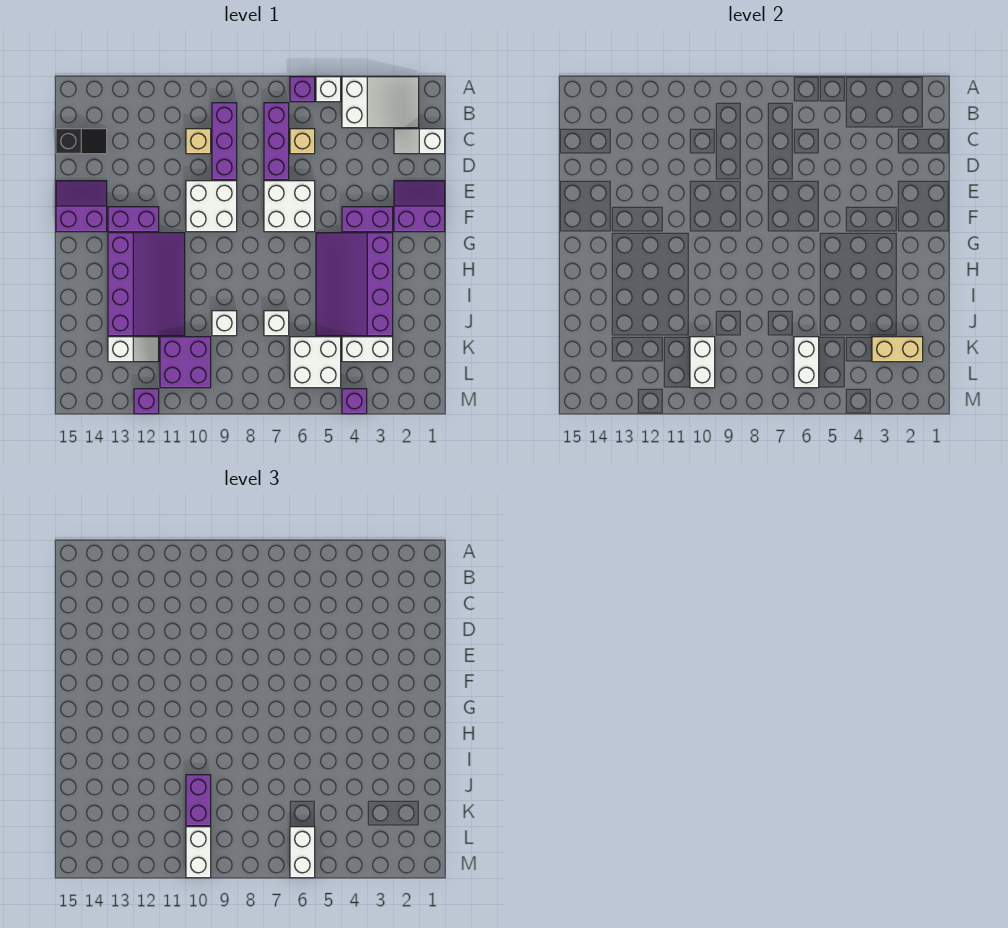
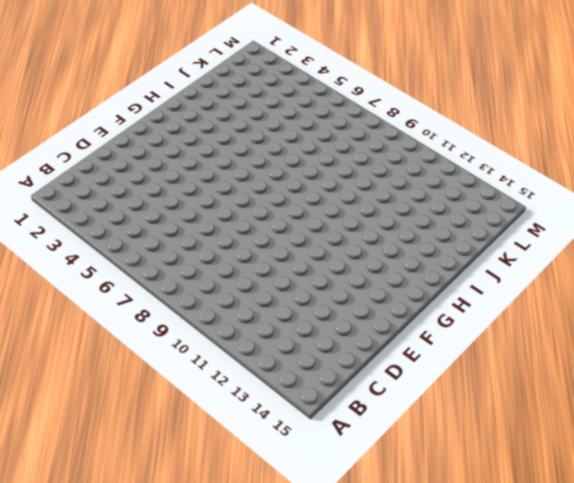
none -> white 2x3 slope [342,77,419,128]
none -> white 1x1 brick [316,77,341,102]
none -> purple 1x1 brick [290,77,315,102]
none -> purple 1x3 brick [264,103,289,180]

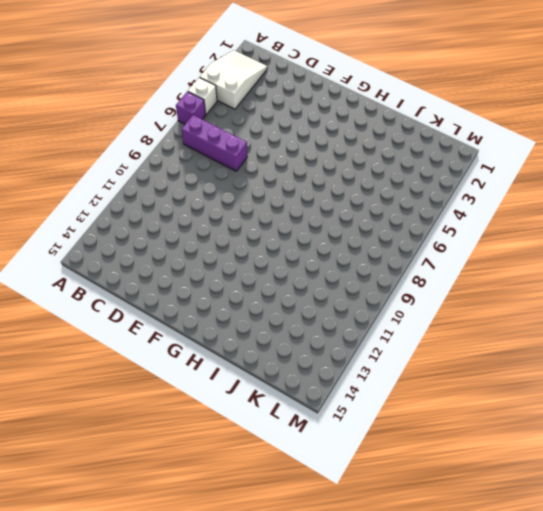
none -> purple 1x3 brick [212,103,237,180]
none -> white 1x2 slope [394,129,445,154]
none -> tan 1x1 brick [290,129,315,154]
none -> tan 1x1 brick [186,129,211,154]

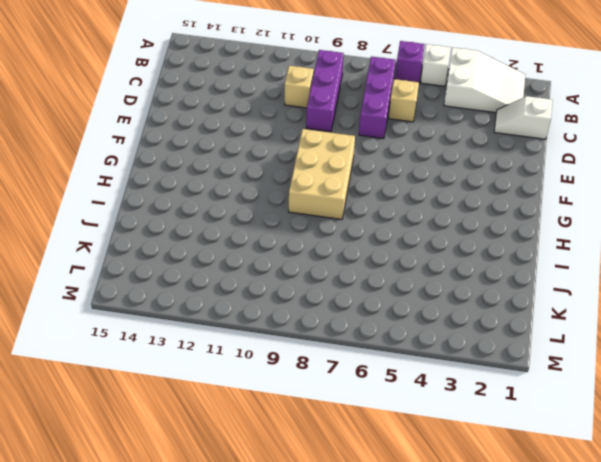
tan 2x3 brick [289,129,355,219] -> white 2x2 brick [186,181,237,232]
none -> black 1x2 slope [56,129,107,154]
none -> purple 2x2 slope [394,181,445,232]
none -> white 2x2 brick [264,181,315,232]
none -> purple 2x2 slope [56,181,107,232]

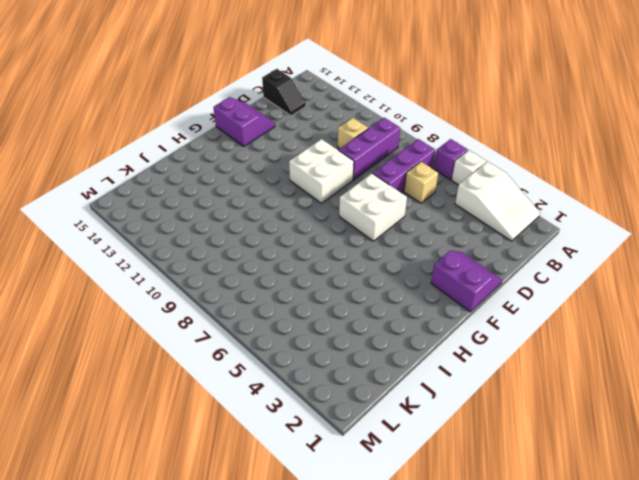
none -> white 1x2 slope [394,129,445,154]
none -> purple 1x2 brick [342,207,393,232]
none -> purple 1x2 brick [108,207,159,232]
none -> purple 3x4 slope [316,233,393,336]

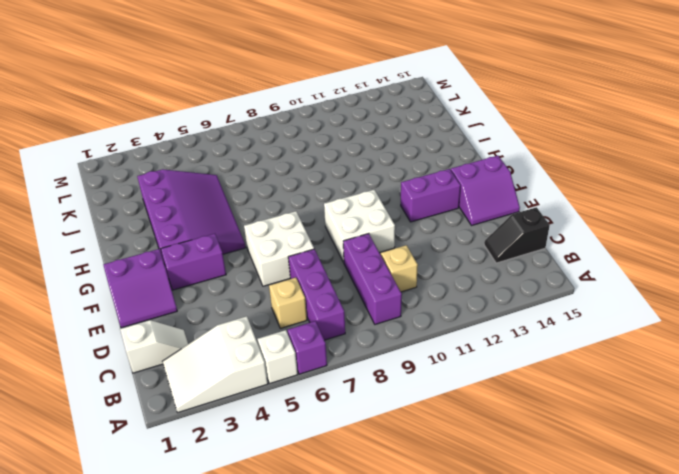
none -> purple 3x4 slope [108,233,185,336]
none -> white 1x1 brick [264,311,289,336]
none -> white 1x1 brick [212,311,237,336]
none -> white 1x2 brick [342,337,393,362]

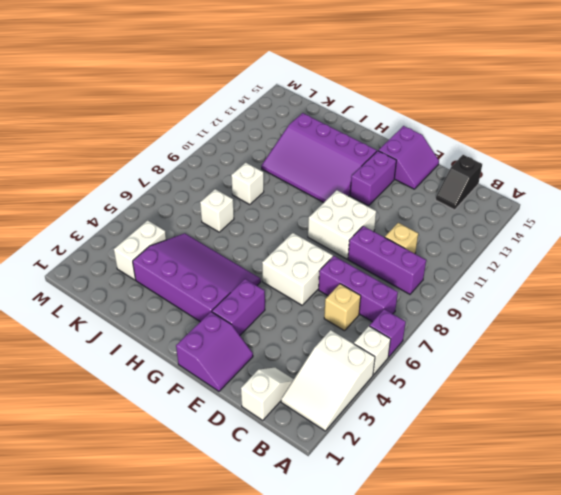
none -> white 2x2 brick [290,337,341,388]
none -> purple 2x2 brick [160,337,211,388]
none -> white 1x2 slope [108,337,159,362]
none -> purple 1x1 brick [342,389,367,414]

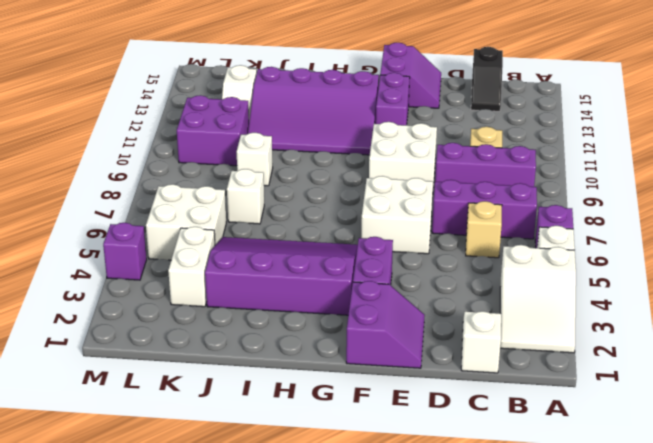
none -> purple 1x1 brick [134,389,159,414]
none -> tan 1x2 brick [872,337,923,362]
none -> white 1x2 brick [794,337,819,388]
none -> white 1x2 brick [690,337,715,388]

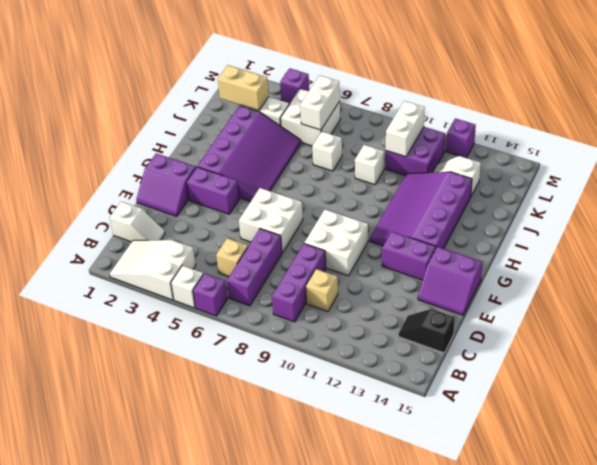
none -> purple 1x2 brick [186,775,211,826]
none -> white 1x2 brick [290,827,315,878]
none -> white 1x2 brick [186,827,211,878]

